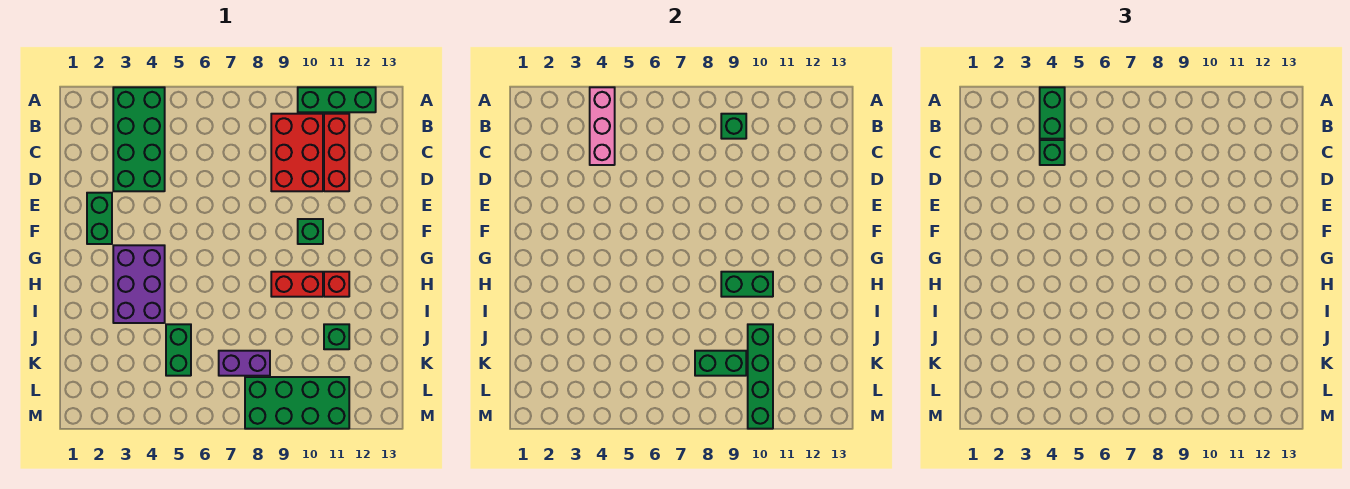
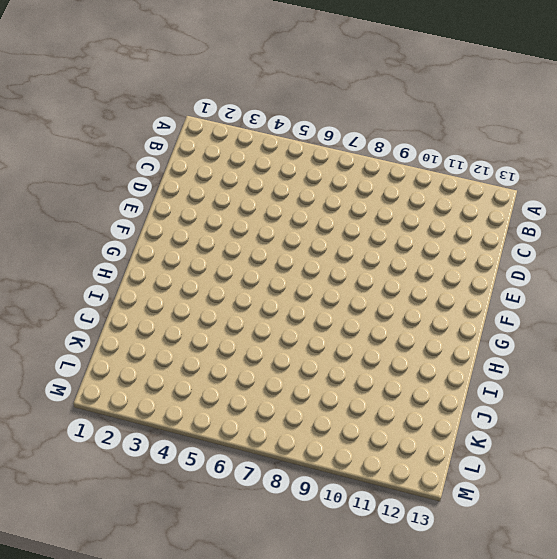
none -> green 2x4 brick [113,87,165,191]
none -> green 1x3 brick [298,87,376,112]
none -> red 2x3 brick [271,114,323,191]

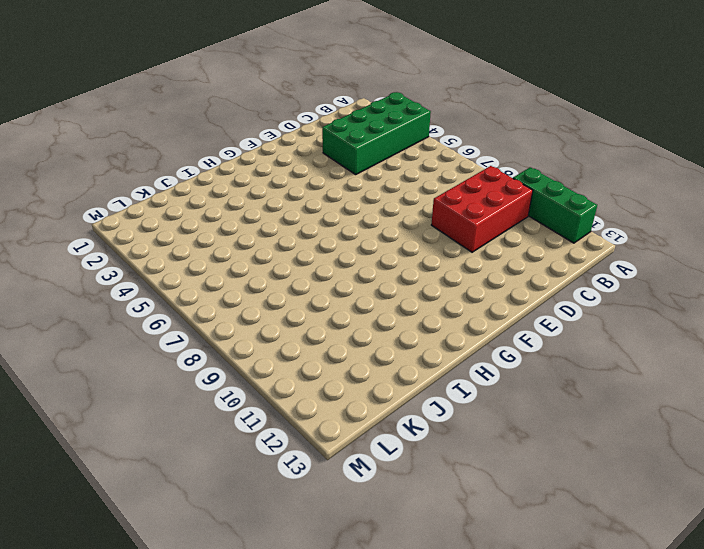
none -> red 1x3 brick [324,114,349,191]
none -> green 1x2 brick [87,193,112,244]
none -> green 1x1 brick [298,219,323,244]

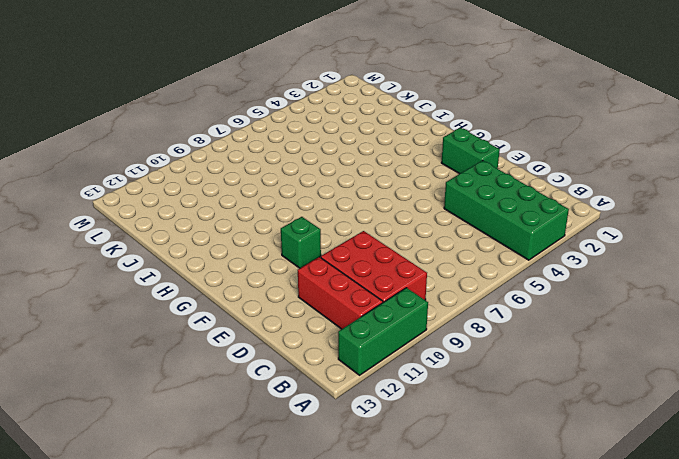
none -> purple 2x3 brick [113,245,165,323]
none -> red 1x2 brick [271,272,323,297]
none -> red 1x1 brick [324,272,349,297]

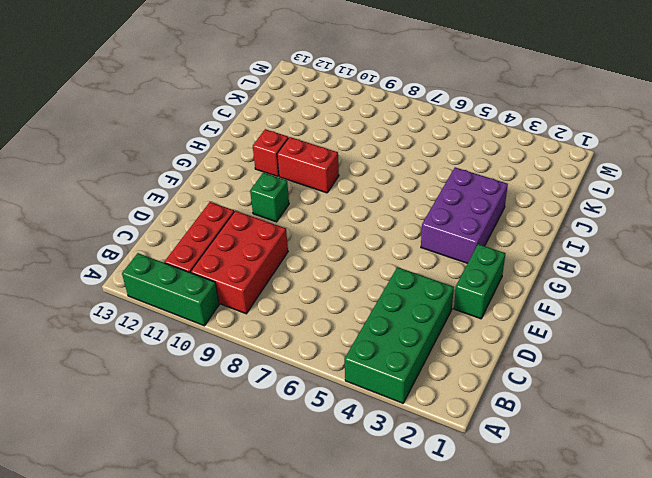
none -> green 1x2 brick [166,324,191,376]
none -> green 1x1 brick [324,324,349,349]
none -> purple 1x2 brick [219,351,270,376]

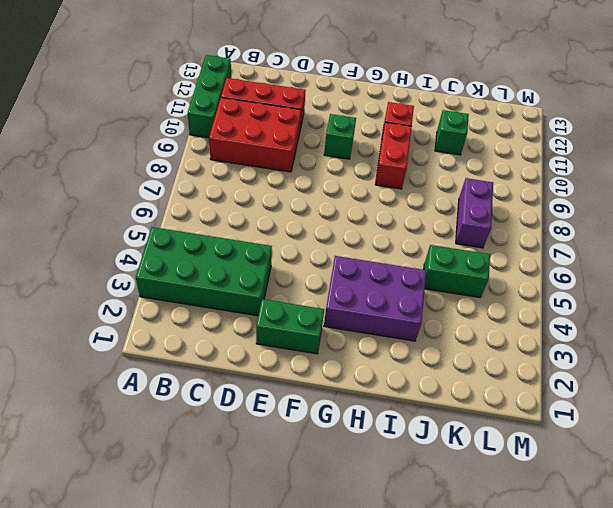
none -> green 2x4 brick [245,377,349,429]
none -> pink 1x3 brick [590,87,615,165]
none -> green 1x1 brick [721,114,746,139]

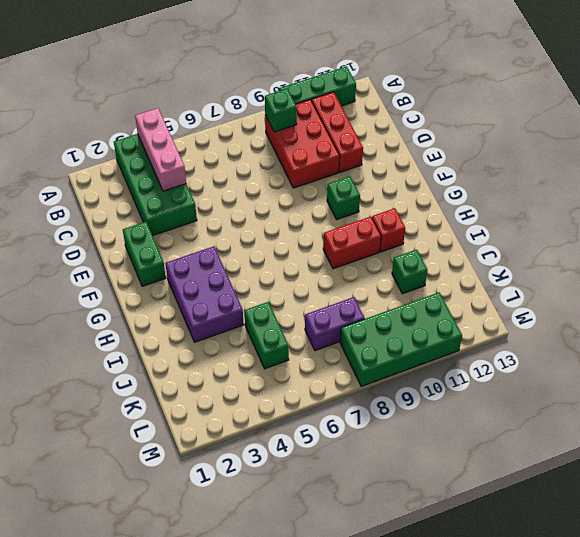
none -> green 1x2 brick [721,272,773,297]
none -> green 1x4 brick [748,324,773,429]
none -> green 1x2 brick [695,351,746,376]

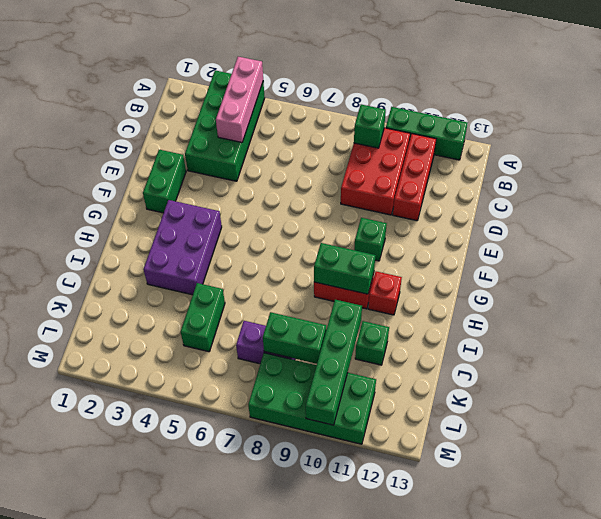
none -> green 1x2 brick [1040,87,1065,139]
none -> green 1x1 brick [1040,140,1065,165]

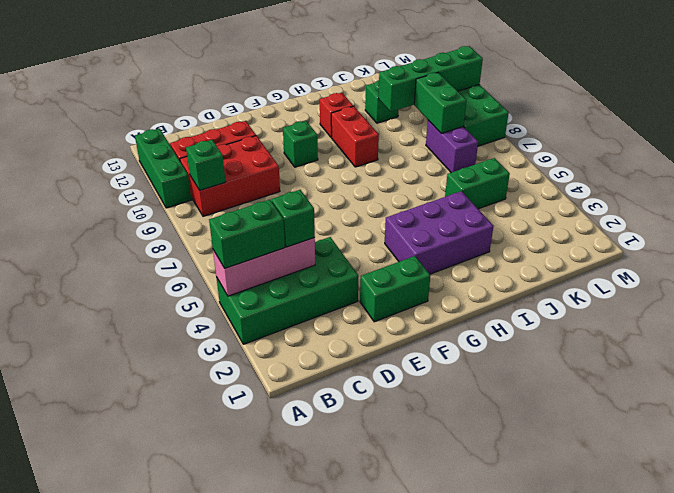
none -> green 1x2 brick [721,272,773,297]

